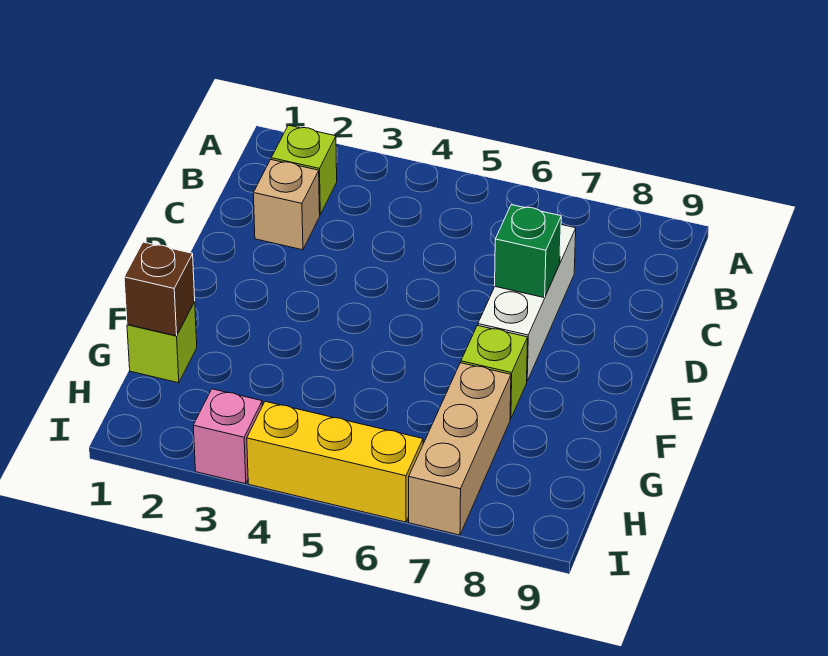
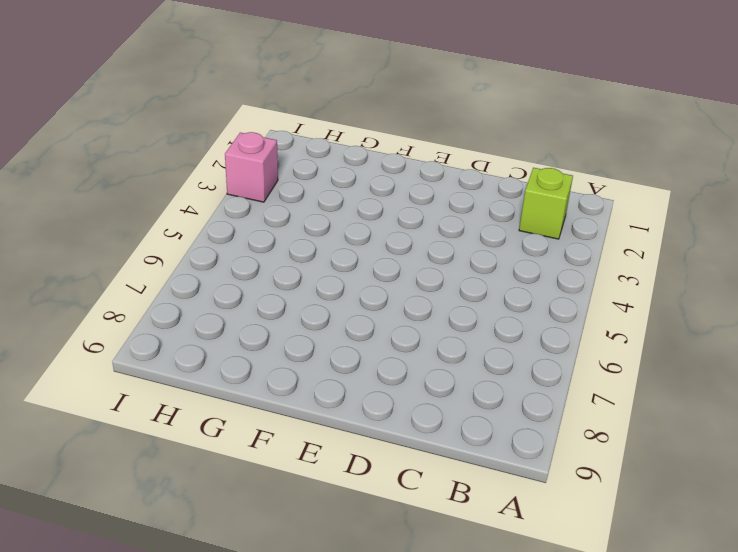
none -> tan 1x1 brick [253,160,320,250]
none -> white 1x3 brick [478,225,576,381]

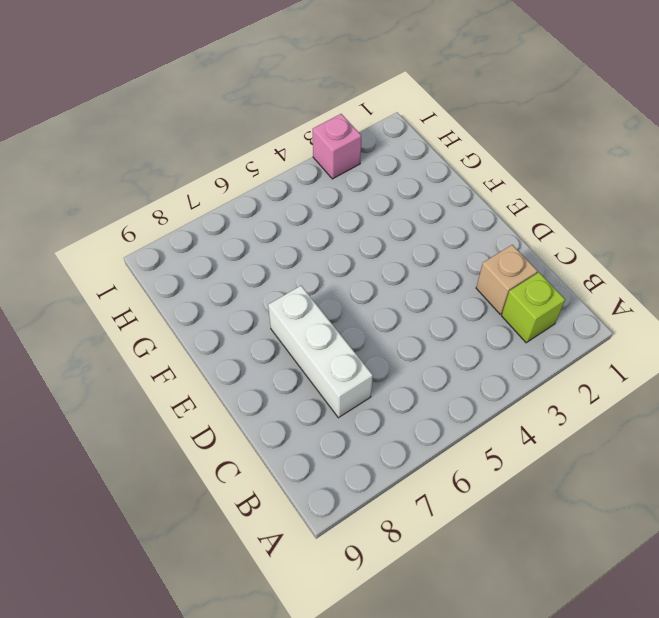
none -> lime 1x1 brick [461,325,528,419]
none -> lime 1x1 brick [127,302,197,383]

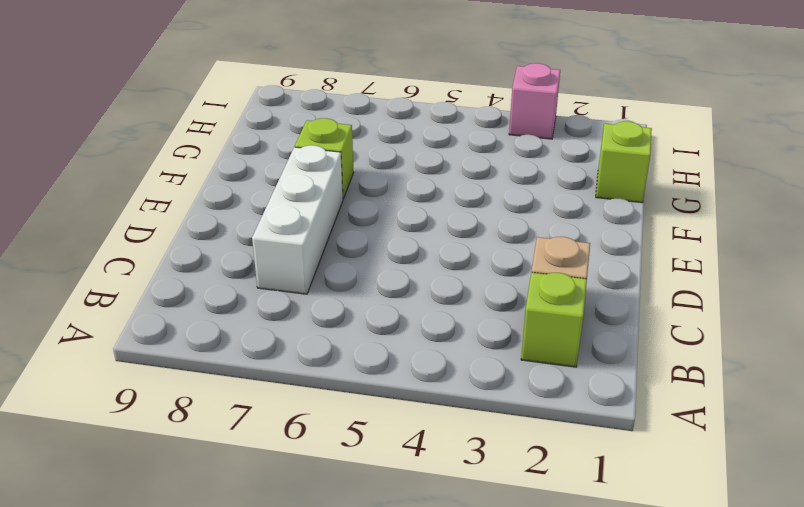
none -> tan 1x3 brick [409,363,511,535]
none -> yellow 1x3 brick [247,401,423,522]

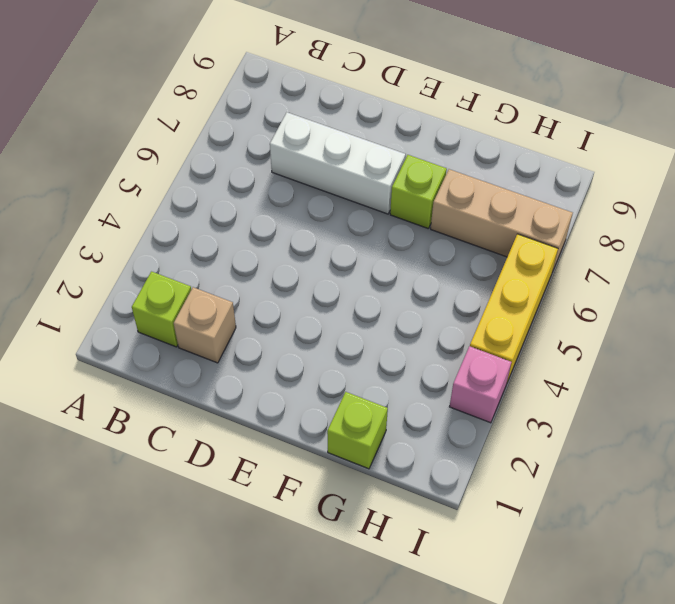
none -> green 1x1 brick [495,205,561,298]
none -> brown 1x1 brick [124,242,195,336]

